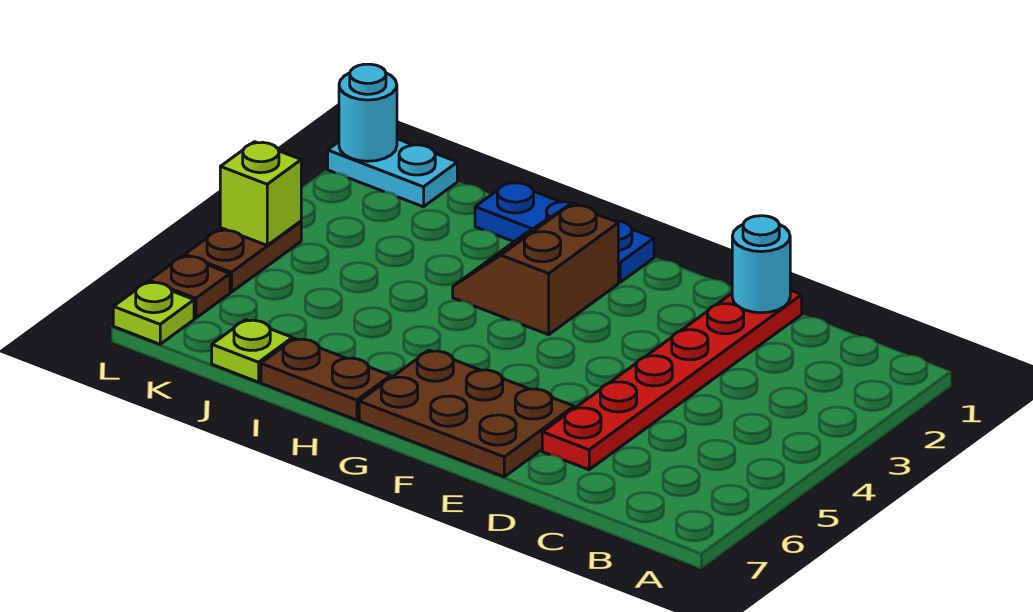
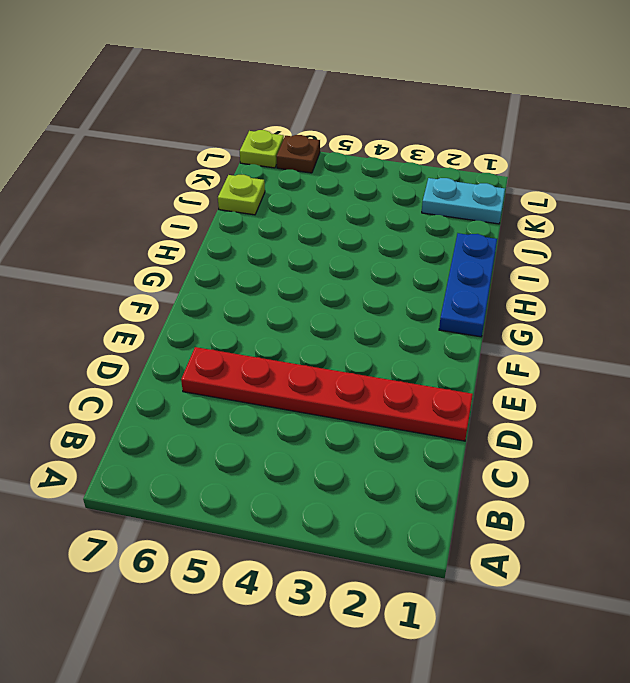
cyan 1x2 plate [422,178,505,224] -> cyan 1x2 plate turned to [328,139,457,207]
none -> brown 2x3 plate [359,350,574,477]
none -> brown 2x2 slope [453,204,618,335]
none -> brown 1x2 plate [261,339,391,420]

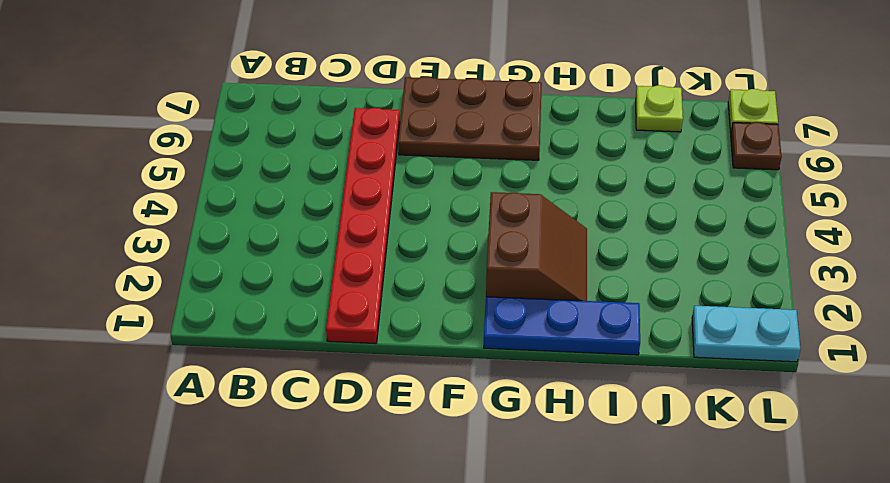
none -> brown 1x2 plate [261,339,391,420]
none -> brown 1x2 plate [185,221,301,292]
none -> cyan 1x1 round brick [732,216,790,313]

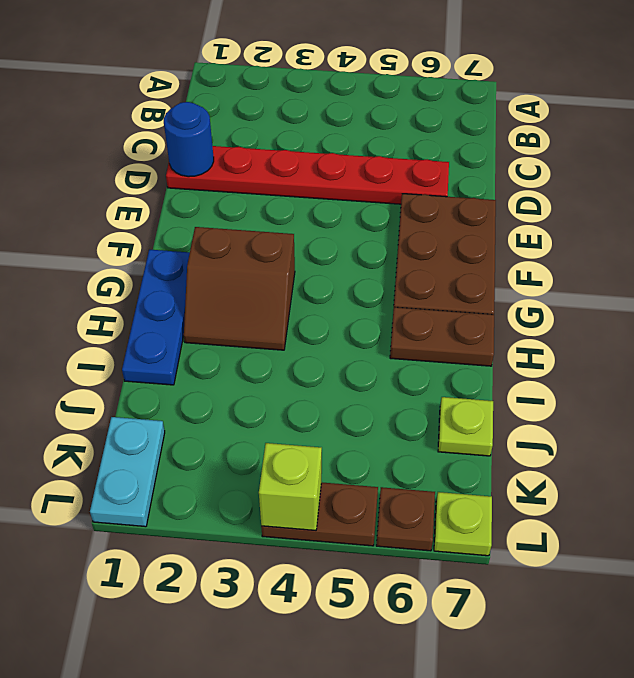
blue 1x1 round brick [164,102,214,177] -> cyan 1x1 round brick [732,216,790,313]
brown 1x2 plate [390,307,494,366] -> brown 1x2 plate turned to [261,339,391,420]
none -> cyan 1x1 round brick [339,64,397,161]

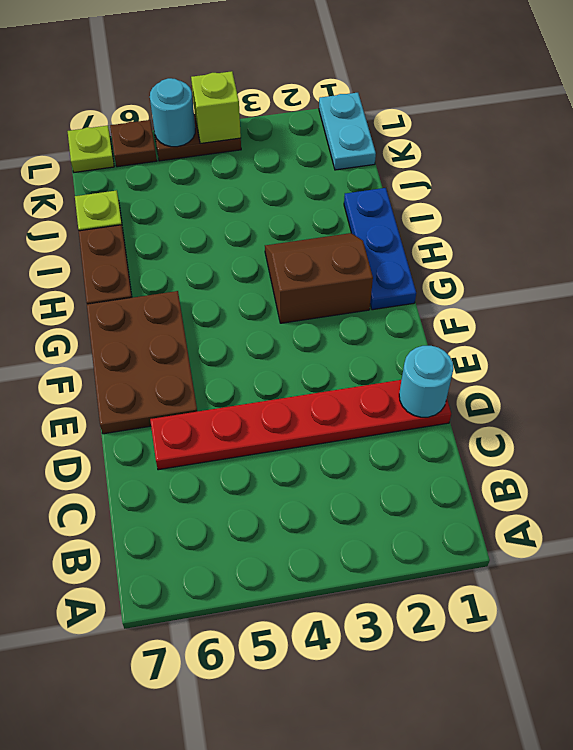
cyan 1x1 round brick [150,78,195,147] -> cyan 1x1 round brick moved to [339,64,397,161]

